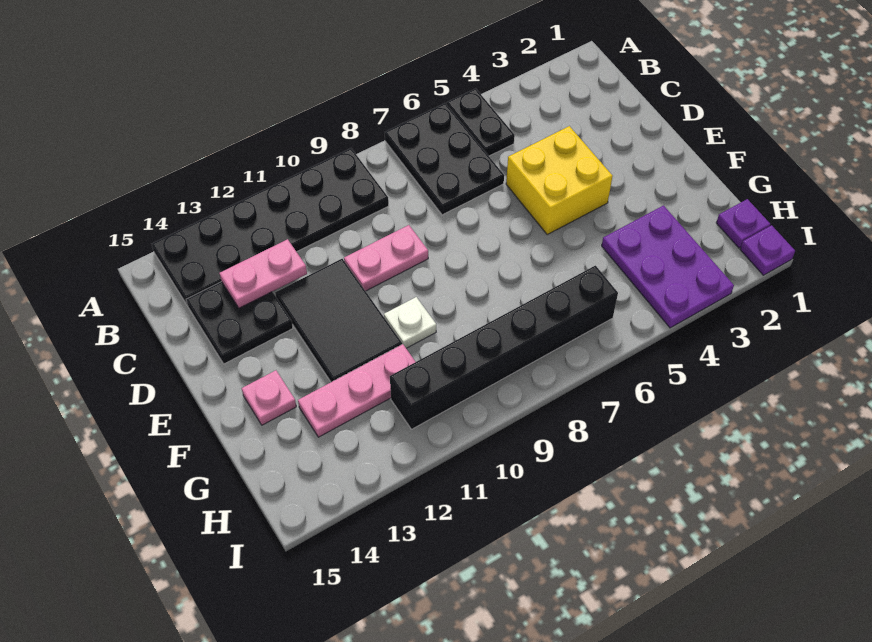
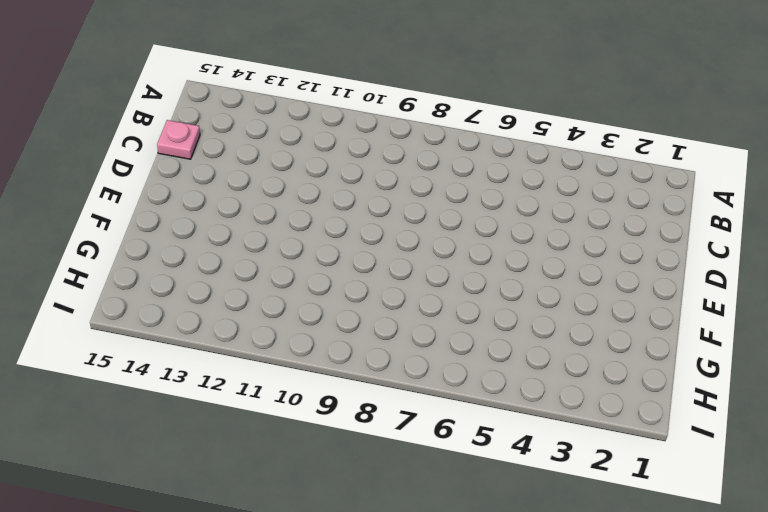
pink 1x1 plate [157,120,200,159] -> pink 1x1 plate moved to [242,370,296,425]
none -> black 1x2 plate [447,88,515,156]
none -> black 2x3 plate [385,103,504,215]
none -> black 2x6 plate [152,148,389,306]

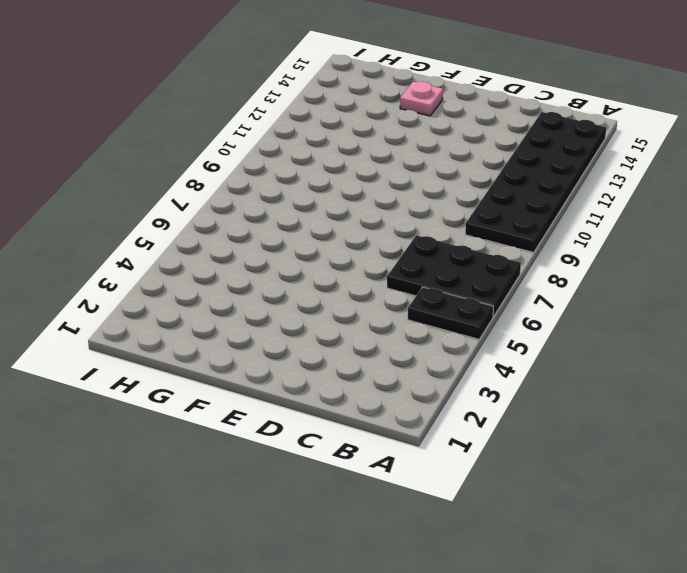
none -> black 2x2 plate [186,282,293,364]
none -> yellow 2x2 brick [506,126,613,234]
none -> pink 1x2 plate [344,225,428,291]

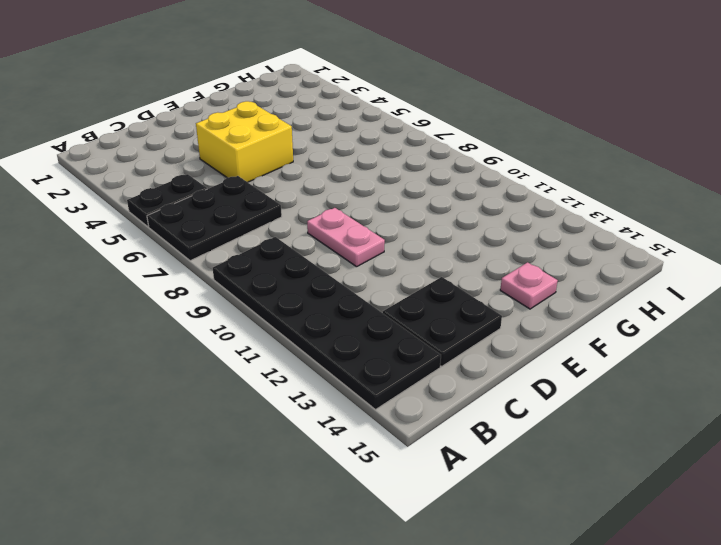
none -> black 2x3 tile [275,259,402,382]
none -> white 1x1 plate [384,297,436,348]
none -> purple 2x3 plate [602,206,734,328]

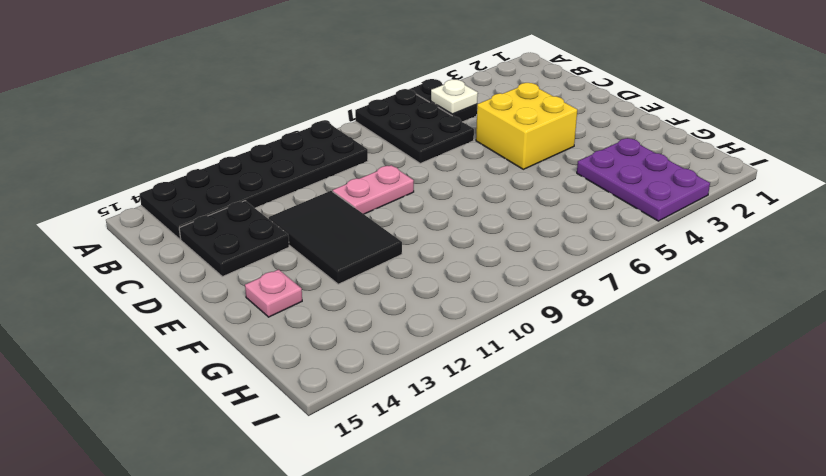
white 1x1 plate [431,80,478,114] -> white 1x1 plate moved to [384,297,436,348]
none -> pink 1x3 plate [298,344,415,437]
none -> purple 1x1 plate [716,199,770,248]
none -> black 1x6 brick [390,266,618,429]

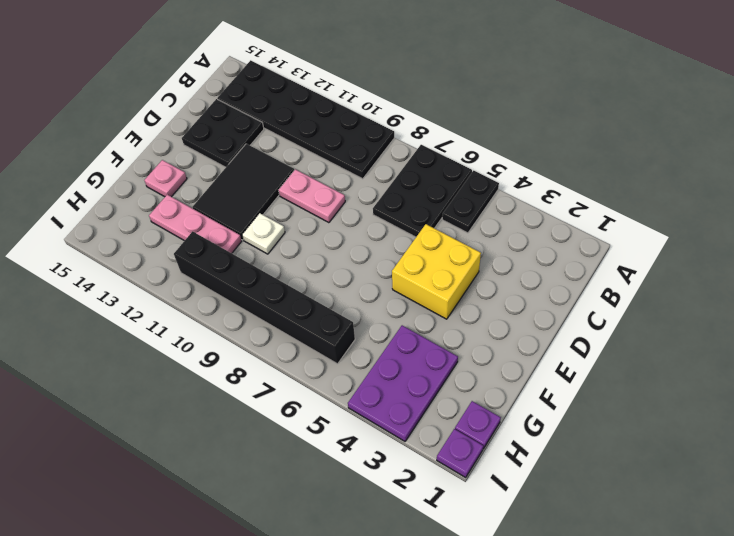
none -> pink 1x2 plate [220,239,307,308]

